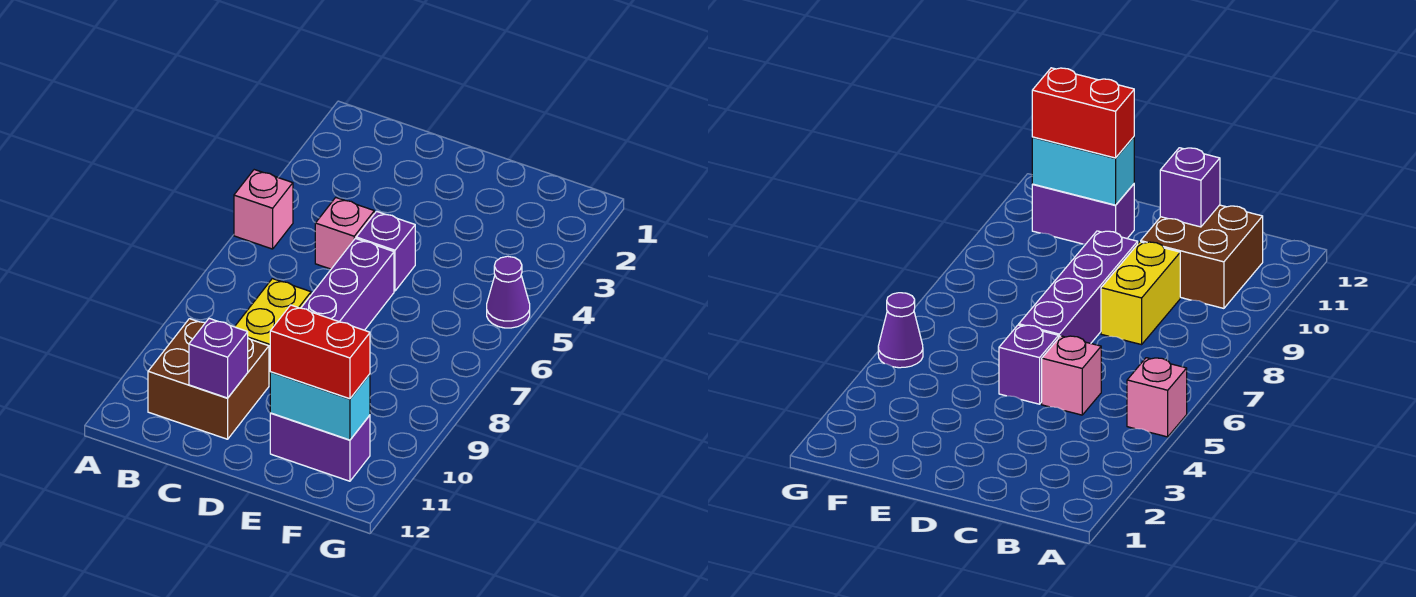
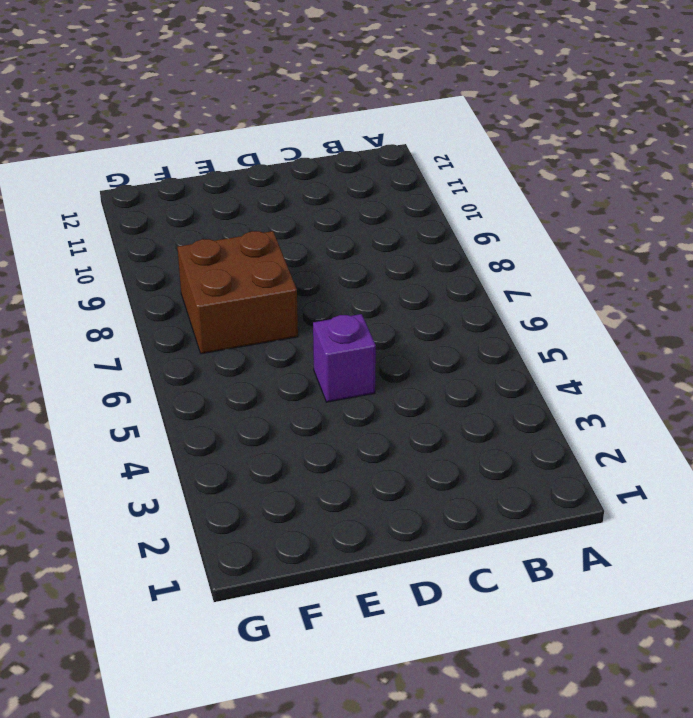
brown 2x2 brick [177,231,298,354] -> brown 2x2 brick moved to [148,319,269,439]
none -> pink 1x1 brick [234,170,293,249]
none -> pink 1x1 brick [315,198,374,269]

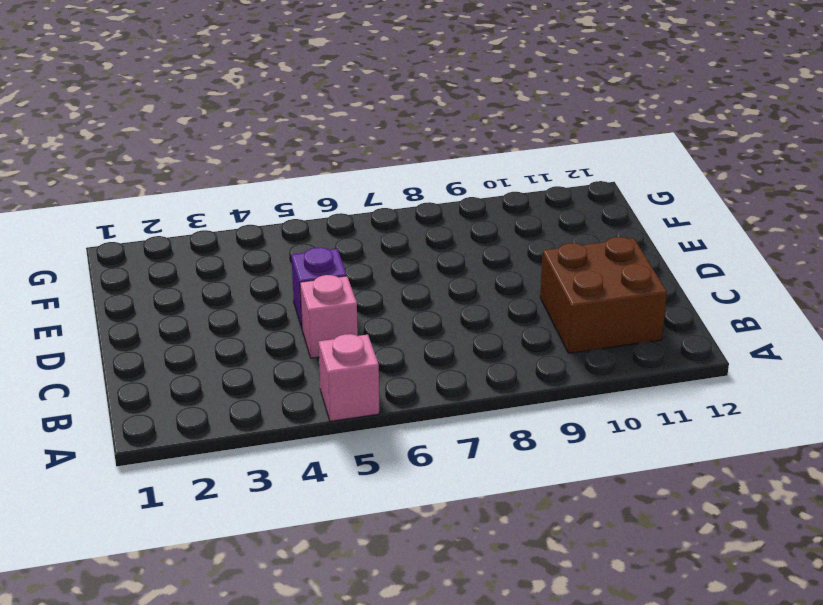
none -> yellow 1x2 brick [235,279,311,385]
none -> purple 1x4 brick [301,238,394,330]

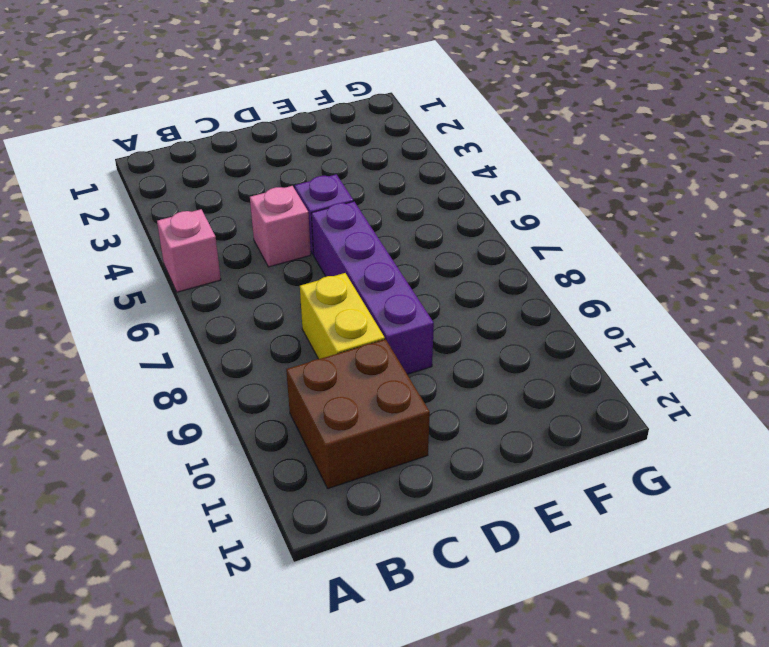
none -> purple 1x2 brick [270,413,370,481]
none -> purple 1x1 cone [487,256,530,328]

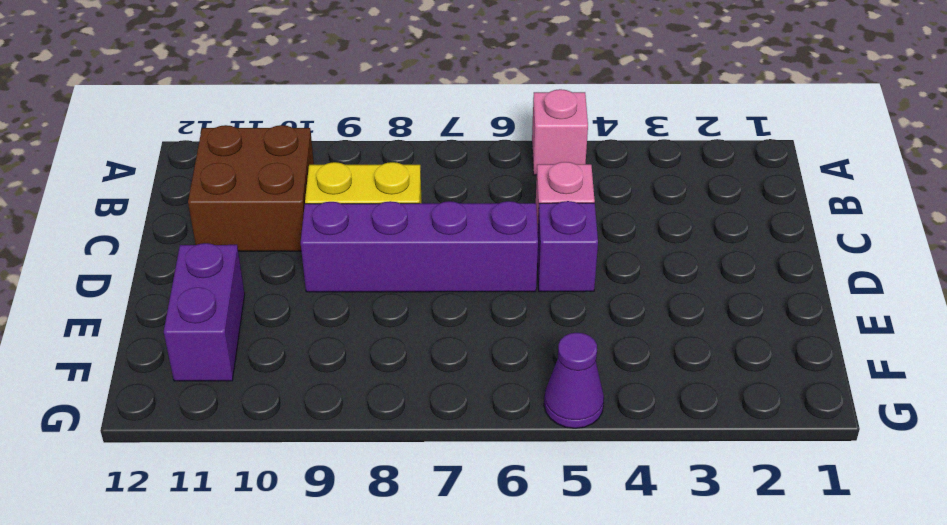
none -> purple 1x1 brick [189,318,248,398]
none -> cyan 1x2 brick [270,372,370,440]

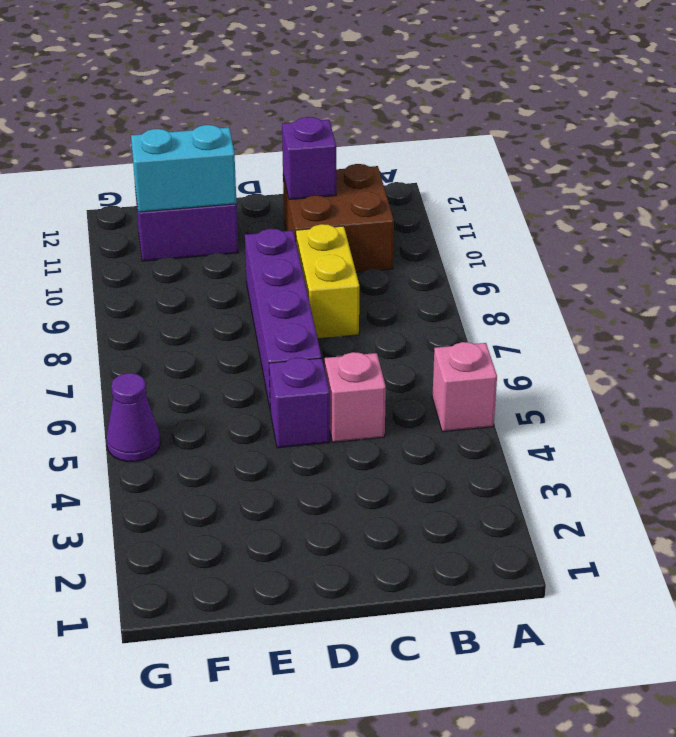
none -> red 1x2 brick [270,305,370,399]

